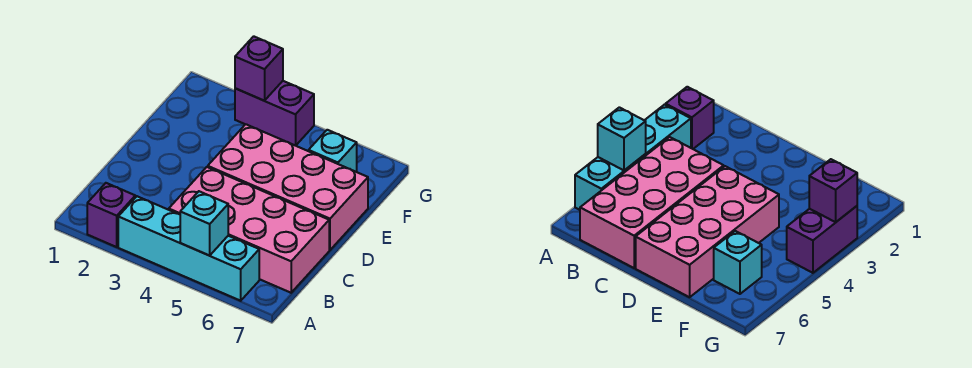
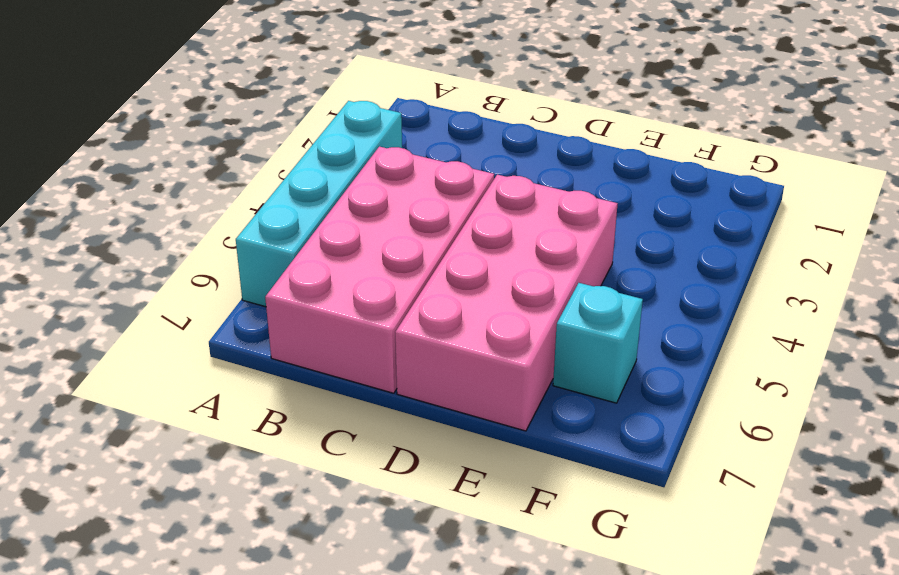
none -> purple 1x1 brick [87,183,135,247]
none -> purple 1x2 brick [235,81,314,146]

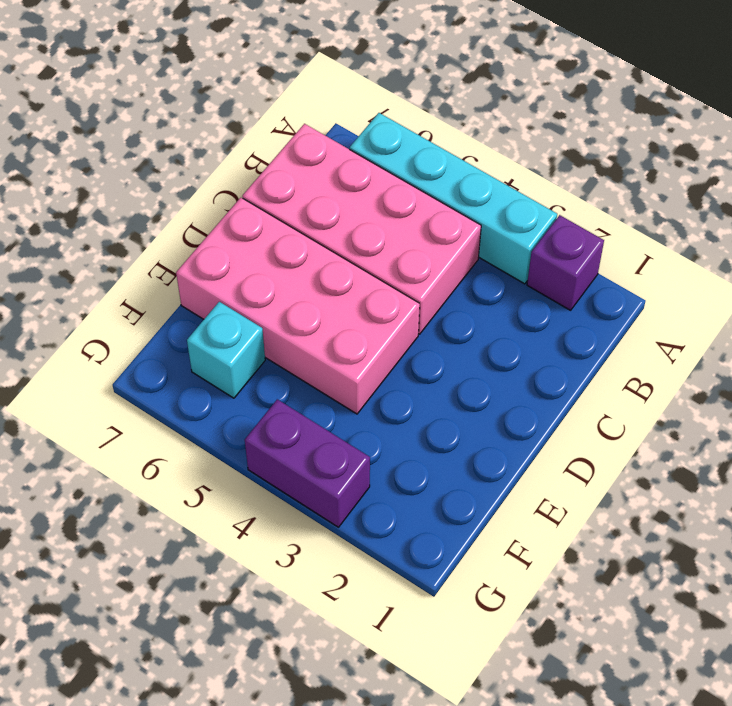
none -> cyan 1x1 brick [180,191,228,256]
none -> purple 1x1 brick [235,36,283,101]

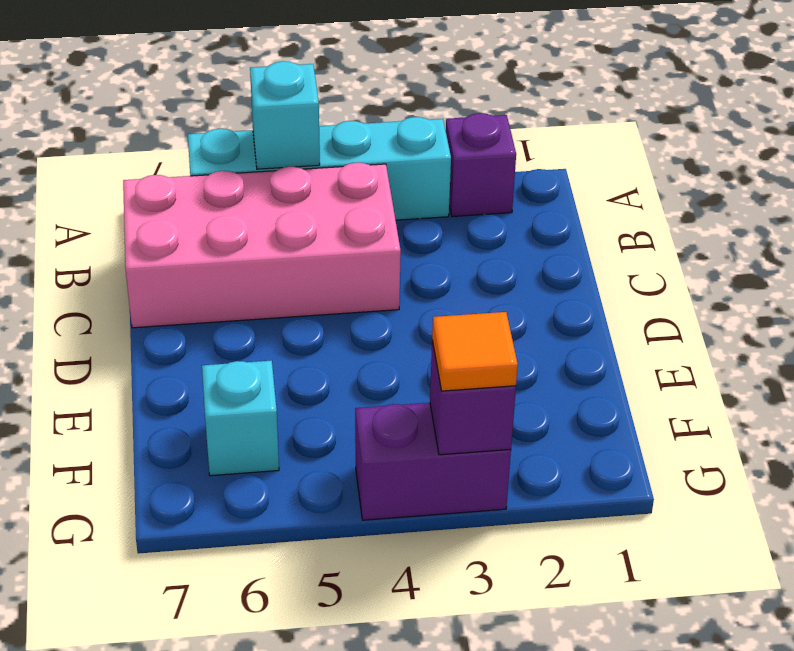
orange 1x1 tile [432,312,518,391] -> none
none -> pink 2x4 brick [208,124,368,250]

